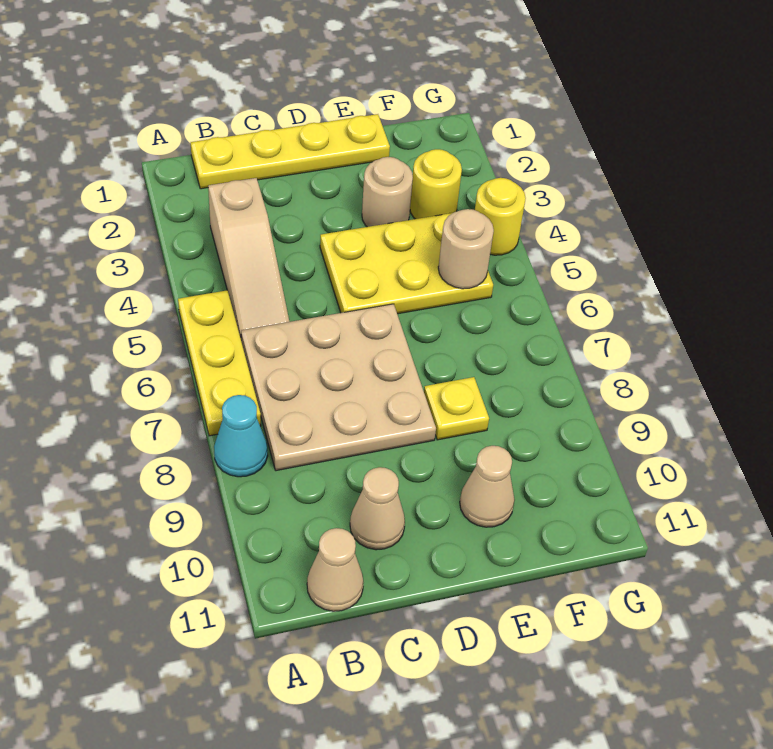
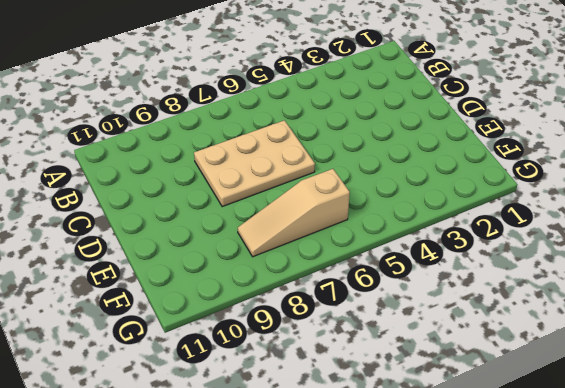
tan 2x3 plate [194,120,315,207] -> tan 3x3 plate [241,304,436,471]
tan 1x3 slope [238,169,350,257] -> tan 1x3 slope moved to [208,178,289,338]
none -> yellow 1x3 plate [178,290,261,436]
none -> cyan 1x1 cone [214,395,268,477]
none -> yellow 1x4 plate [191,114,390,189]

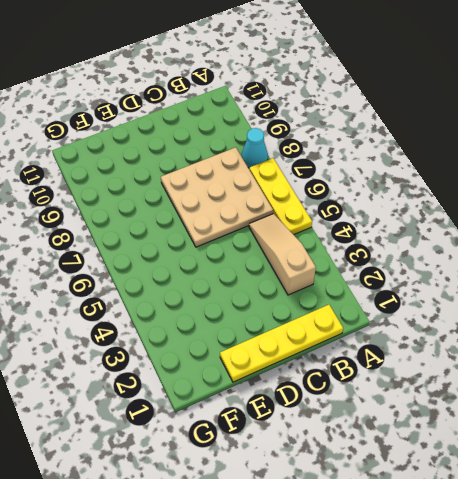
none -> tan 1x1 cone [307,528,363,611]
none -> tan 1x1 cone [350,467,405,550]
none -> yellow 2x3 plate [320,213,493,314]

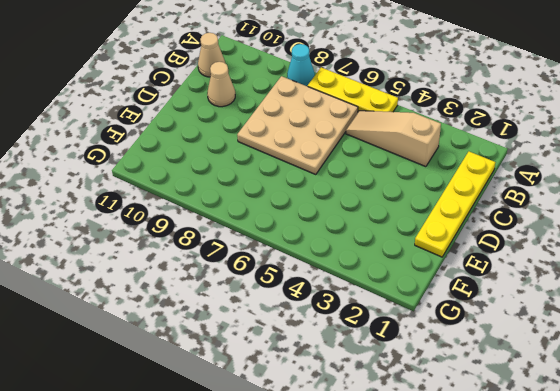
none -> yellow 2x3 plate [320,213,493,314]
none -> tan 1x1 round brick [362,157,413,227]
none -> yellow 1x1 plate [424,377,489,440]

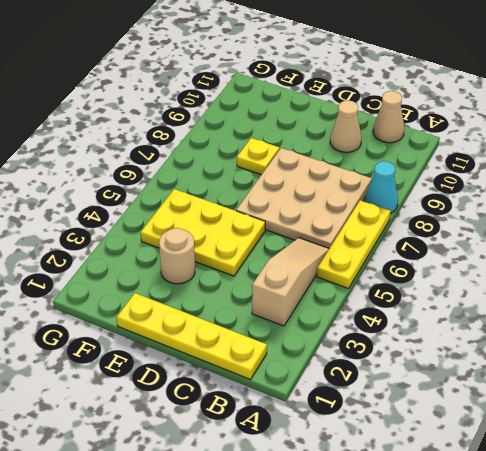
none -> tan 1x1 cone [460,446,515,527]
none -> yellow 1x1 round brick [410,149,462,219]
none -> yellow 1x1 round brick [475,178,526,255]

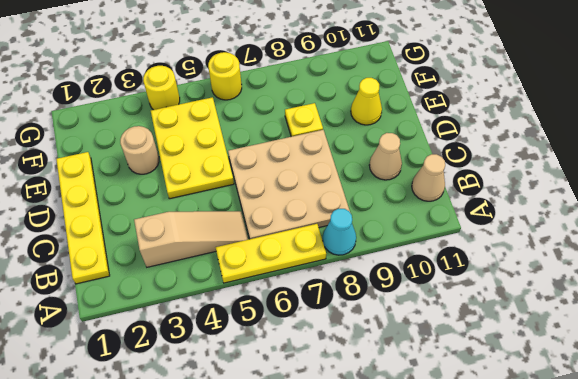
yellow 1x1 cone [351,78,382,125] -> tan 1x1 cone [460,446,515,527]
yellow 1x1 round brick [208,52,242,100] -> yellow 1x1 round brick moved to [410,149,462,219]
none -> tan 1x1 round brick [438,209,494,289]

